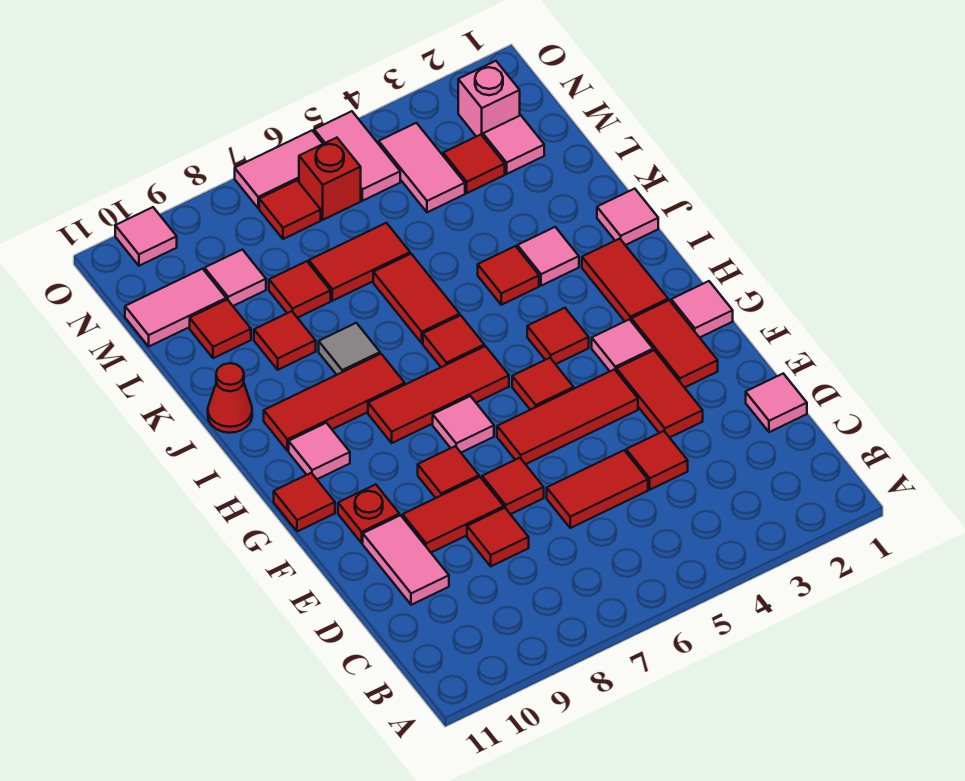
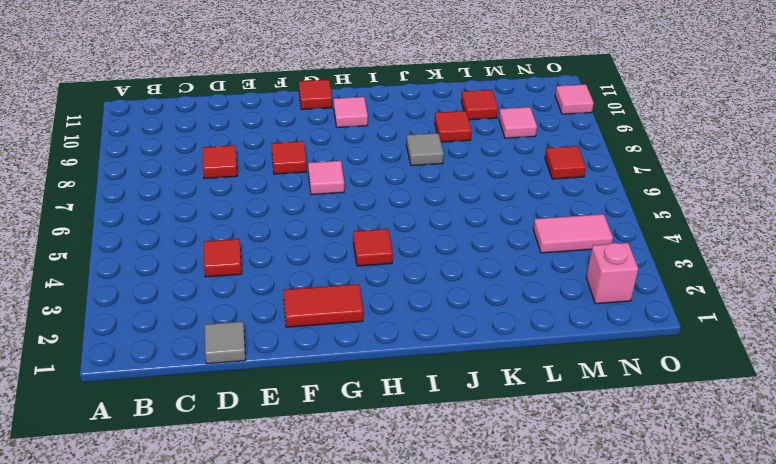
grey 1x1 tile [205,321,245,364] -> pink 1x1 tile [746,374,807,432]
none -> red 1x2 tile [547,450,648,528]
none -> pink 1x2 tile [363,515,449,605]
none -> red 1x2 tile [616,350,703,438]
none -> red 1x1 tile [482,458,544,514]

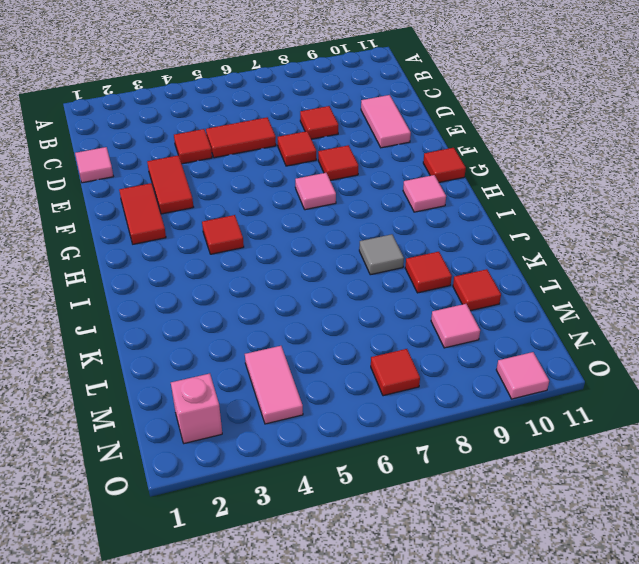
none -> red 1x2 tile [403,477,504,552]
none -> red 1x3 tile [497,369,638,464]
none -> red 1x1 plate [338,484,399,543]
none -> pink 1x1 tile [671,281,733,338]

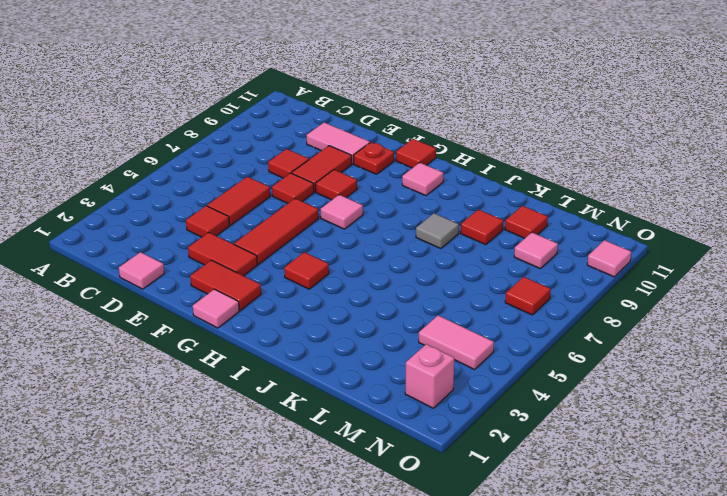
none -> pink 1x1 tile [592,319,653,371]
none -> red 1x1 tile [512,358,574,410]
none -> red 1x2 tile [582,239,668,321]
none -> red 1x3 tile [368,346,509,443]

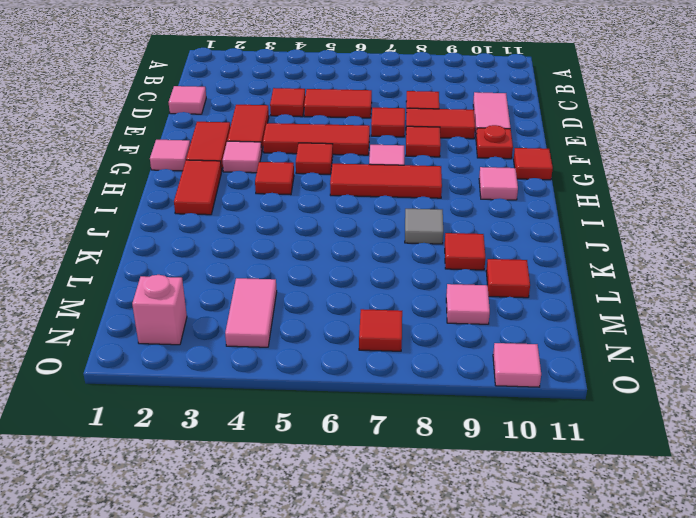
none -> red 1x1 tile [423,315,484,367]
none -> red 1x3 tile [264,354,405,451]
none -> pink 1x1 tile [597,189,658,245]
none -> pink 1x1 tile [517,227,579,286]

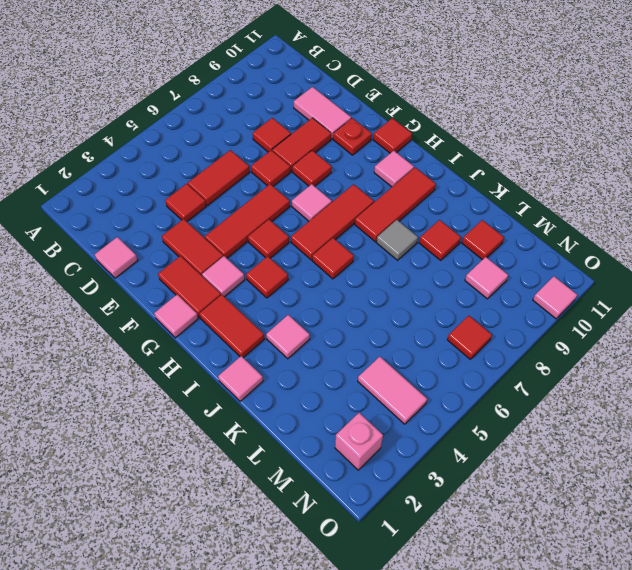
none -> red 1x1 tile [478,246,539,305]
none -> red 1x2 tile [373,254,460,343]
none -> red 1x1 cone [208,363,252,433]
none -> red 1x2 tile [309,223,410,301]

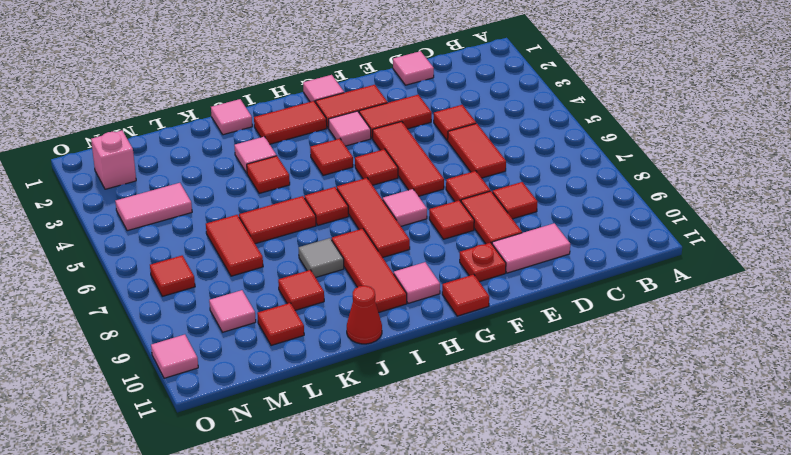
none -> red 1x1 tile [269,261,331,318]
none -> pink 1x1 tile [483,115,544,174]
none -> red 1x1 tile [443,135,505,193]
none -> pink 1x2 tile [125,269,226,346]

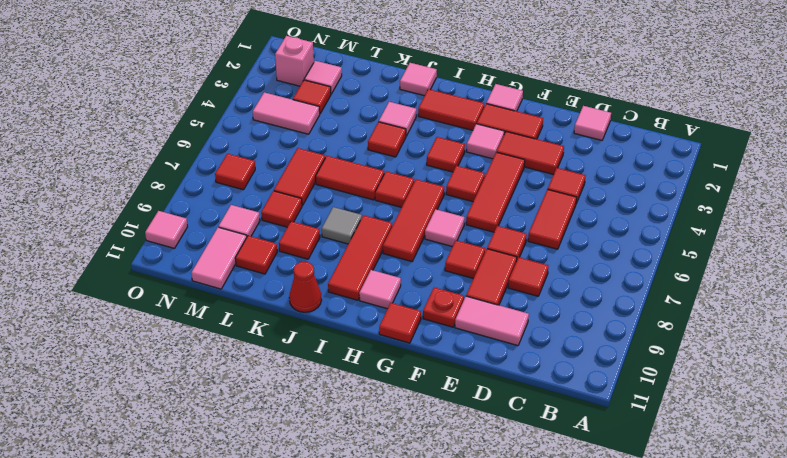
none -> pink 1x2 tile [314,111,400,201]
none -> red 1x1 brick [299,138,361,220]
none -> pink 1x2 tile [235,131,323,208]

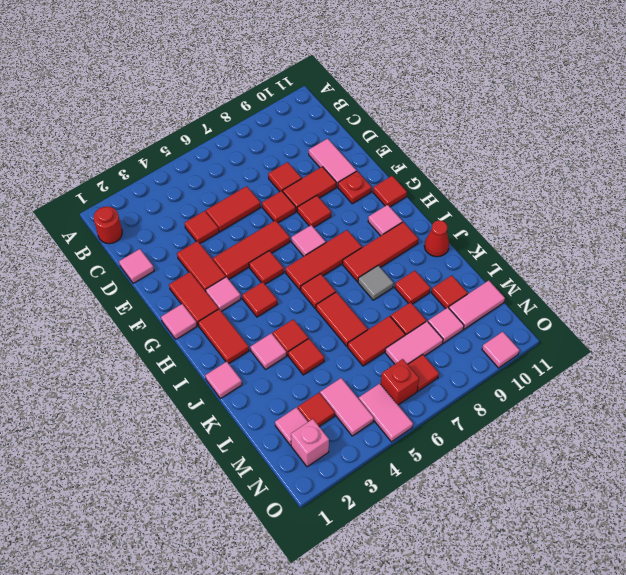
red 1x1 round brick [94,206,122,244] -> none
red 1x1 tile [288,339,324,375] -> none
pink 1x2 tile [385,321,443,364] -> pink 1x2 tile moved to [235,131,323,208]

